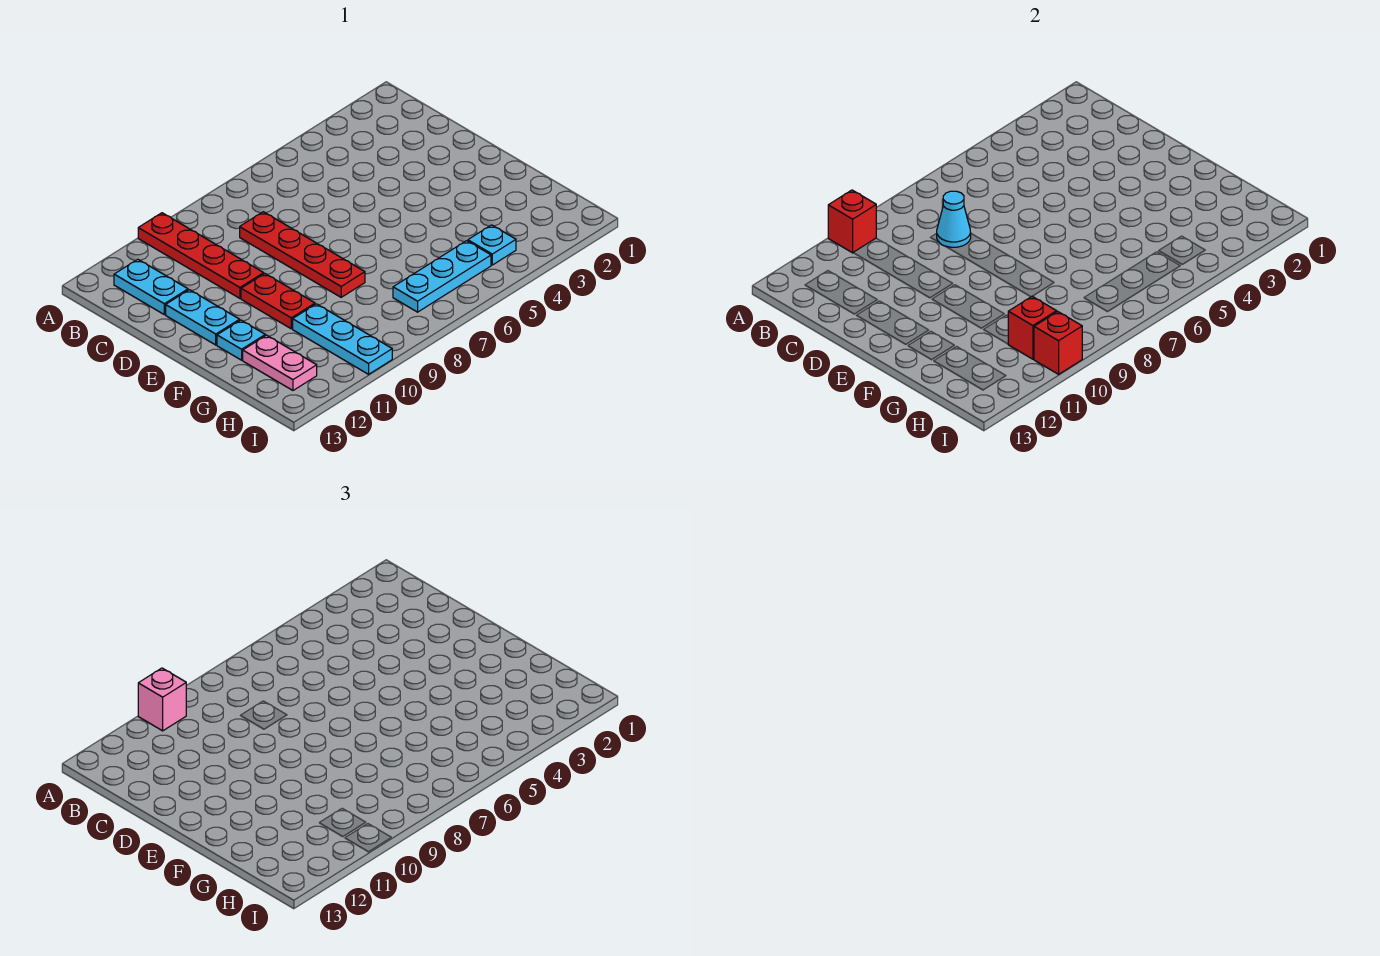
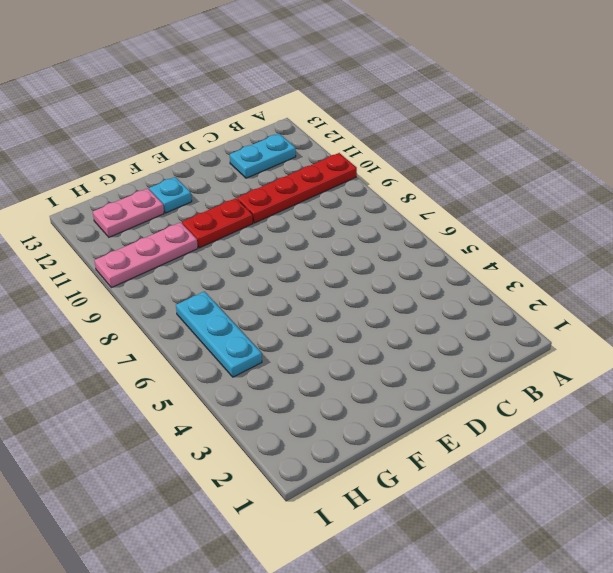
pink 1x3 plate [95,222,198,288] -> cyan 1x3 plate [293,304,392,374]
none -> red 1x4 plate [240,212,365,297]
none -> cyan 1x2 plate [166,290,240,345]
none -> cyan 1x1 plate [468,225,516,265]

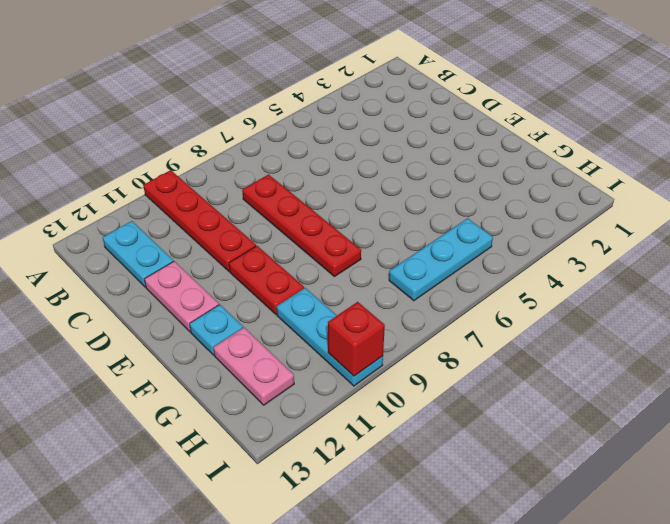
pink 1x2 plate [145,261,219,332] -> cyan 1x2 plate [166,290,240,345]
none -> cyan 1x1 plate [468,225,516,265]
none -> red 1x1 brick [828,190,876,253]
none -> cyan 1x1 cone [937,191,971,247]

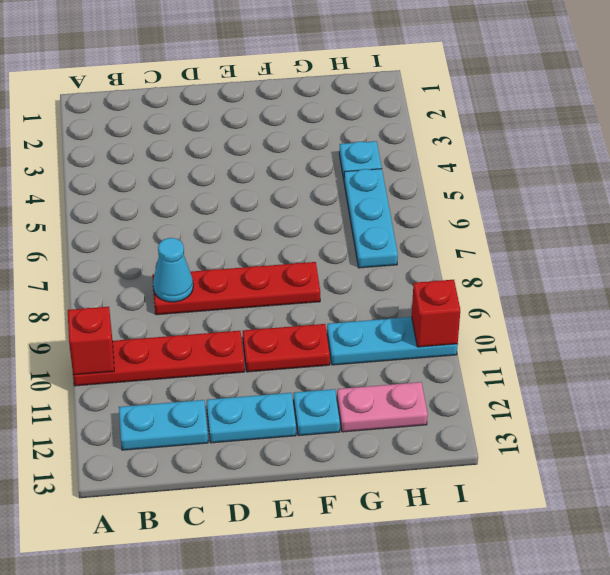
none -> red 1x1 brick [1008,296,1057,359]
none -> pink 1x1 brick [138,668,186,731]

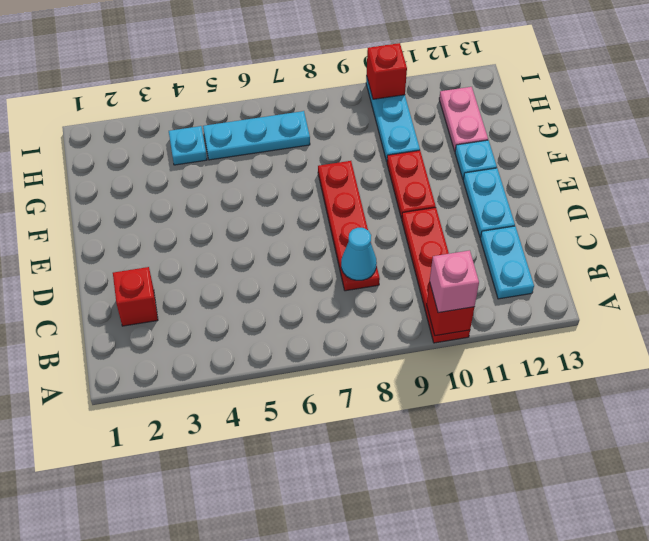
red 1x1 brick [113,267,158,326] -> red 1x1 brick moved to [1008,296,1057,359]

